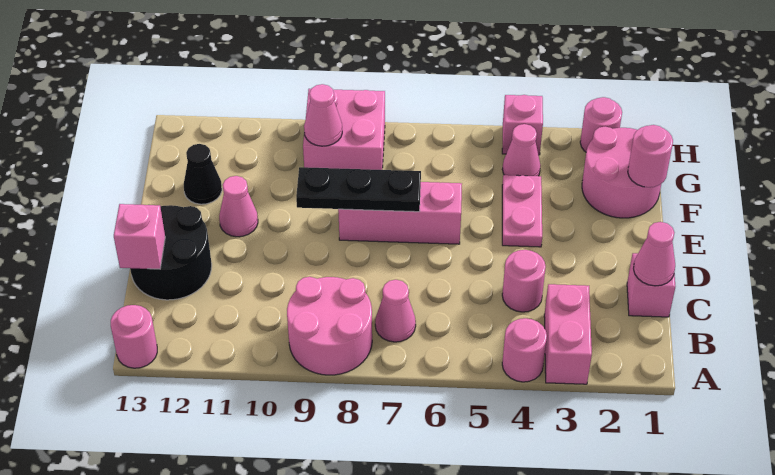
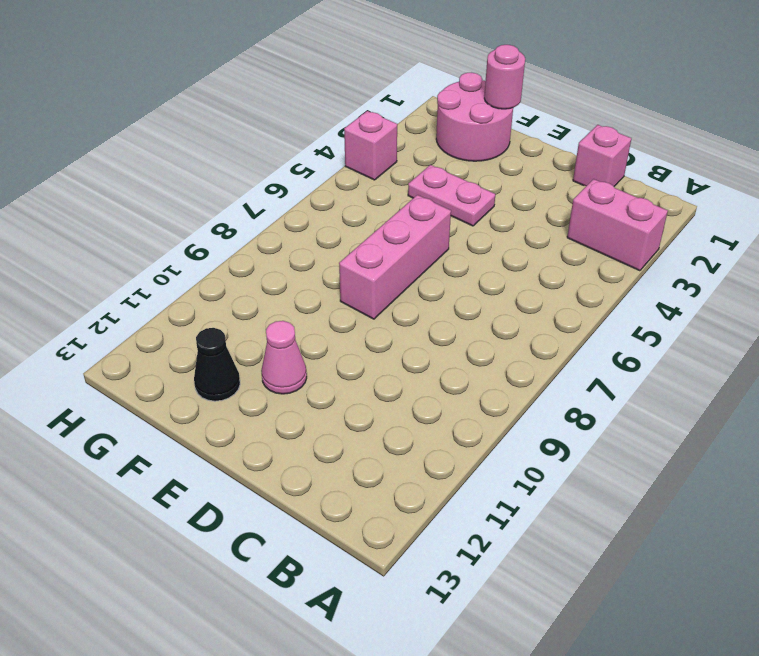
none -> pink 1x1 round brick [502,318,547,382]
none -> pink 2x2 round brick [287,277,372,375]
none -> pink 1x1 round brick [111,305,157,368]

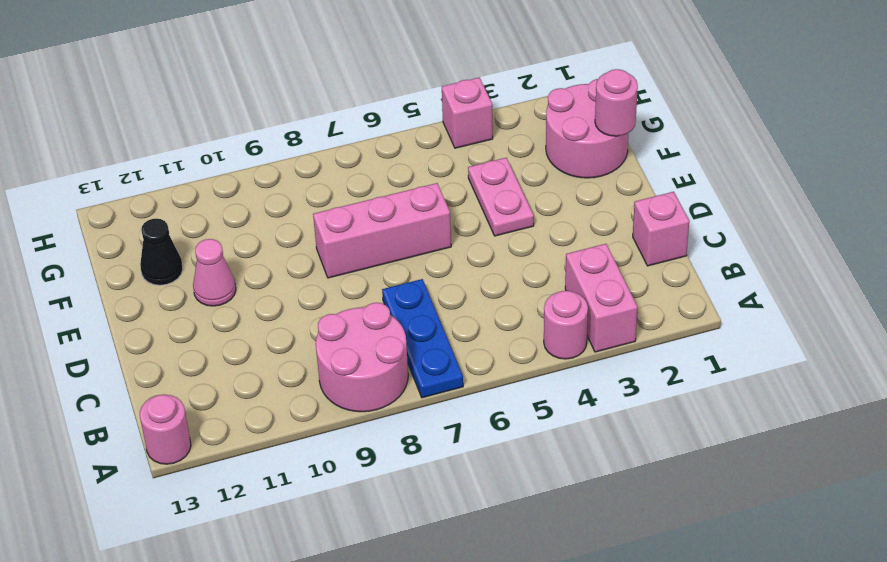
blue 1x3 plate [382,279,463,398] -> pink 1x1 cone [375,280,416,342]
none -> pink 1x1 round brick [502,250,546,312]
none -> black 2x2 round brick [130,205,212,300]
none -> pink 1x1 cone [502,124,541,176]

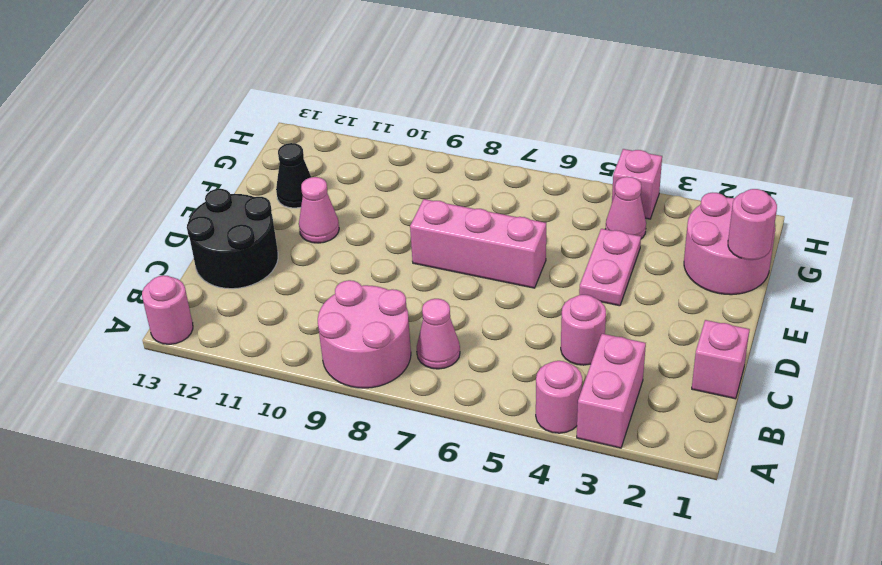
none -> pink 2x2 brick [303,89,385,170]
none -> pink 1x1 round brick [580,97,622,152]
none -> pink 1x1 cone [633,222,675,286]

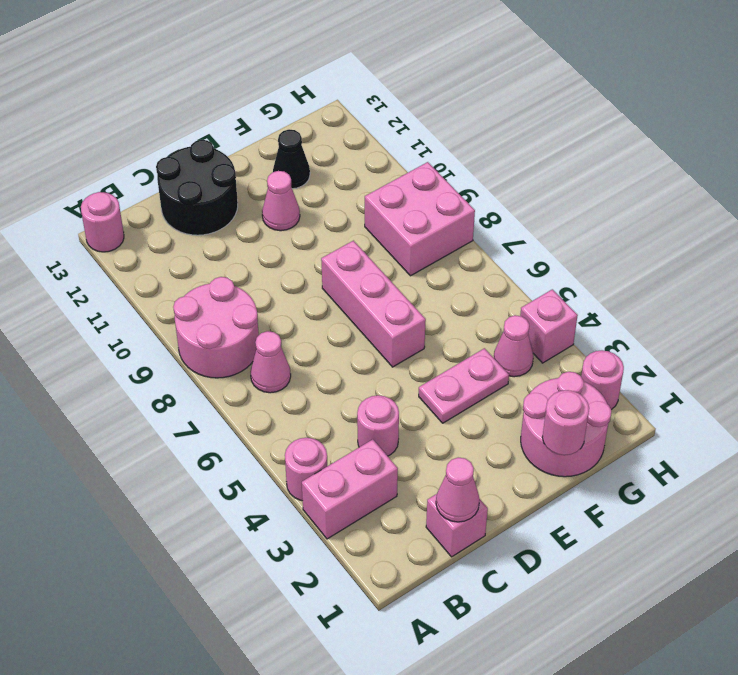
none -> pink 1x1 brick [114,204,165,269]
none -> black 1x3 plate [296,167,421,212]
none -> pink 1x1 cone [304,84,342,146]

